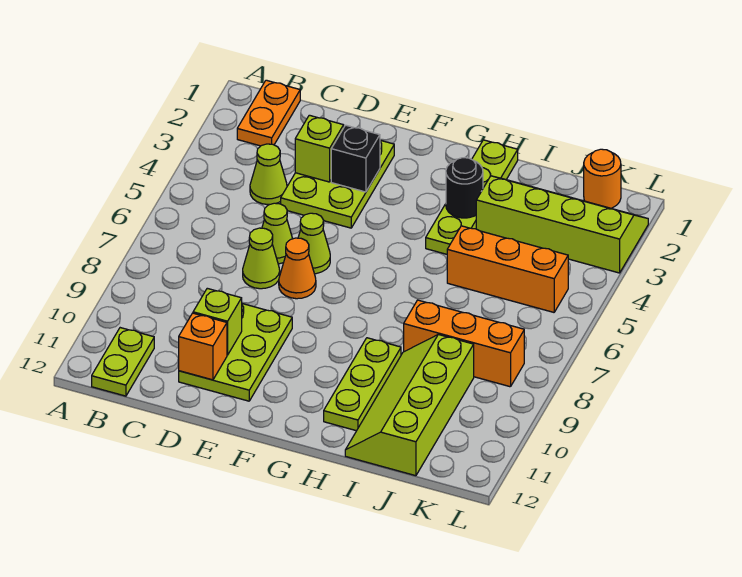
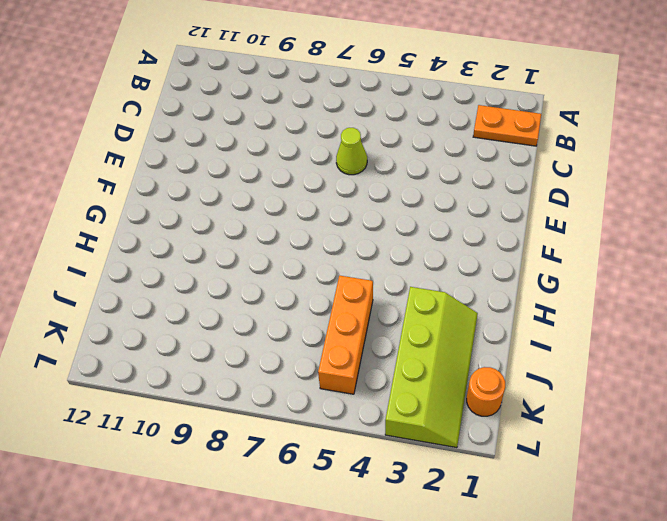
none -> lime 1x2 plate [92,328,154,396]
none -> lime 1x1 cone [250,144,287,205]
none -> lime 2x3 plate [281,140,394,228]

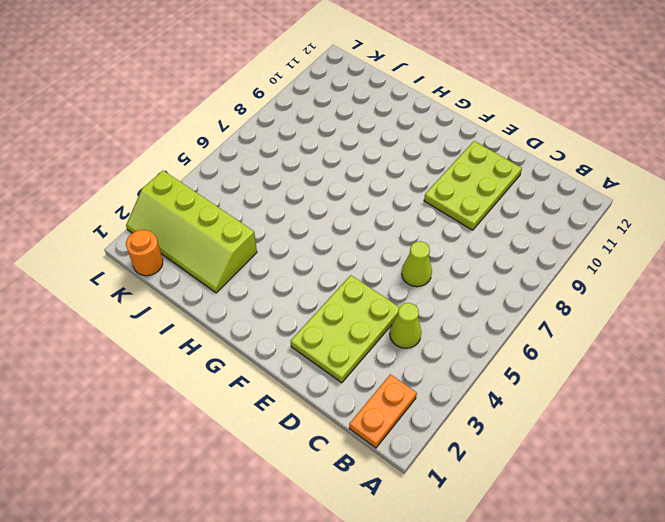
none -> lime 1x2 plate [92,328,154,396]
none -> lime 1x1 cone [243,228,280,289]
none -> lime 1x1 cone [298,213,330,274]

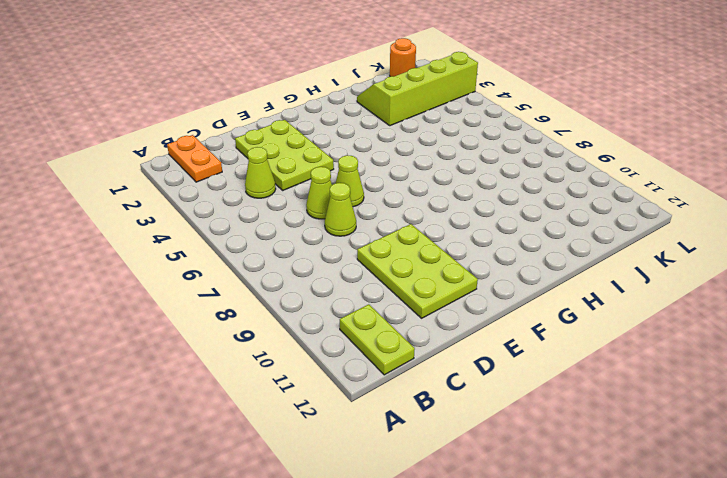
none -> orange 1x1 cone [279,238,316,299]
none -> lime 1x4 plate [426,140,518,254]
none -> lime 1x3 plate [324,338,401,431]

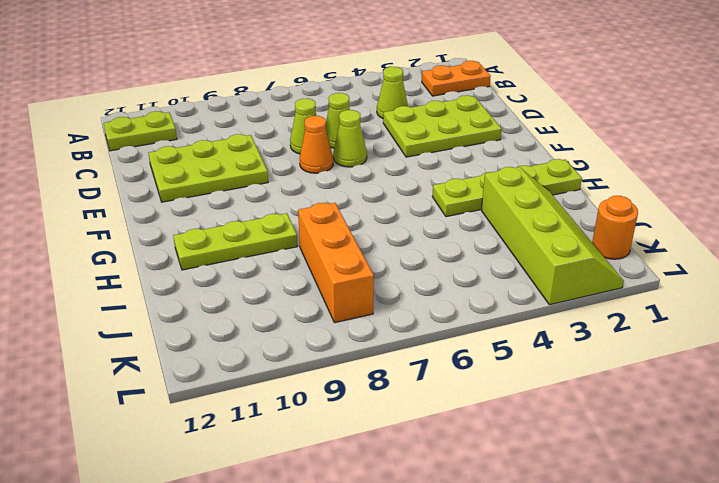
none -> orange 1x3 brick [447,226,568,312]
none -> lime 2x4 slope [345,334,474,476]
none -> lime 1x1 brick [295,115,344,182]

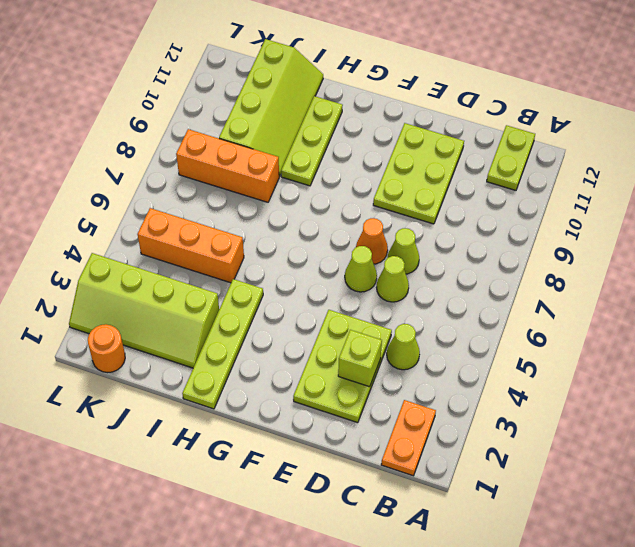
none -> lime 1x1 brick [193,288,242,355]
none -> orange 1x1 brick [179,313,227,380]
none -> black 1x1 brick [331,125,380,192]

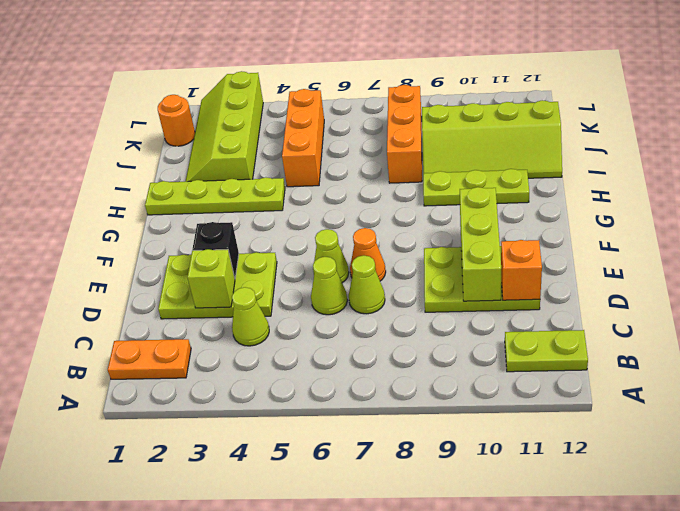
lime 1x3 brick [460,187,501,301] -> lime 1x1 brick [193,288,242,355]
none -> black 1x1 round brick [446,158,483,218]

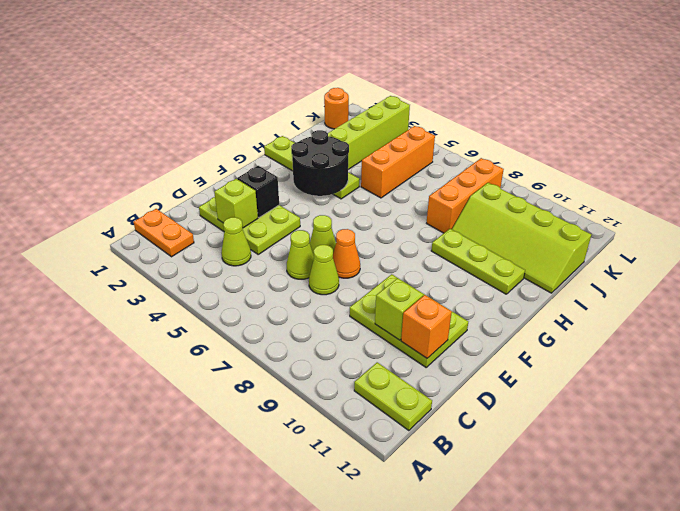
black 2x2 round brick [291,130,349,196] -> black 1x1 round brick [446,158,483,218]

